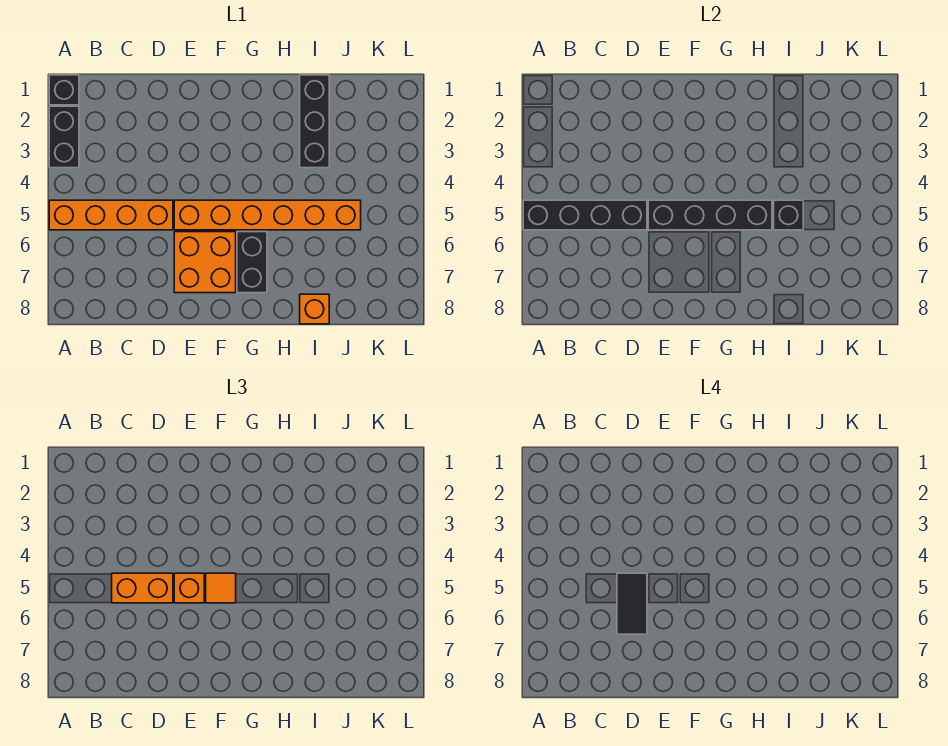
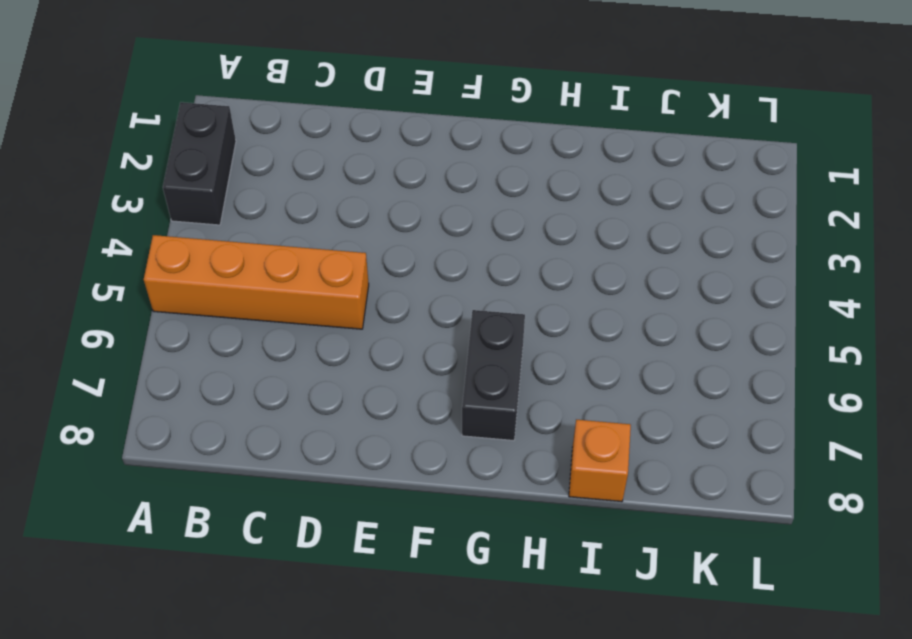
none -> black 1x1 brick [49,75,79,105]
none -> orange 1x6 brick [174,200,361,230]
none -> orange 2x2 brick [174,232,236,293]

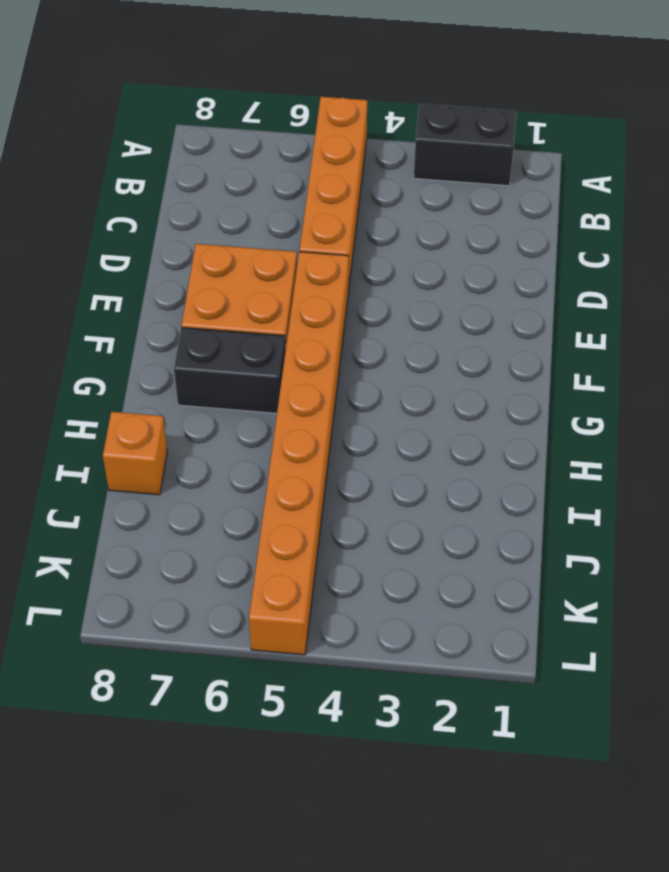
orange 1x8 brick [249,252,349,655] -> orange 1x6 brick [174,200,361,230]
none -> black 1x1 brick [49,75,79,105]
none -> black 1x3 brick [300,75,329,168]
none -> black 1x4 brick [523,200,647,230]

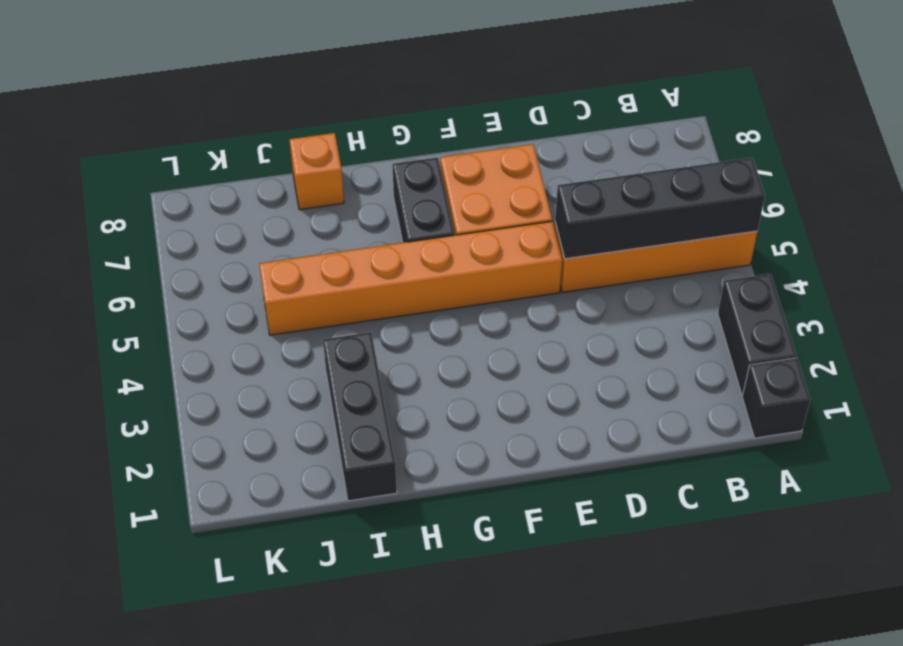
none -> black 1x4 brick [648,200,772,230]
none -> black 1x1 brick [774,200,803,230]
none -> orange 1x2 brick [112,573,173,603]

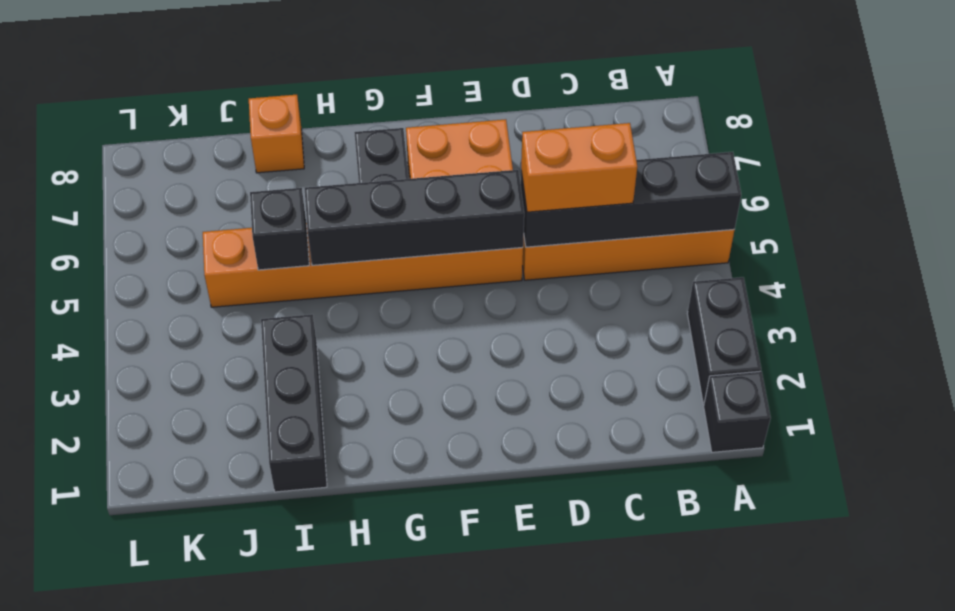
none -> orange 1x1 brick [174,573,204,603]
none -> orange 1x1 tile [206,573,236,603]
none -> black 1x2 tile [617,573,647,634]

